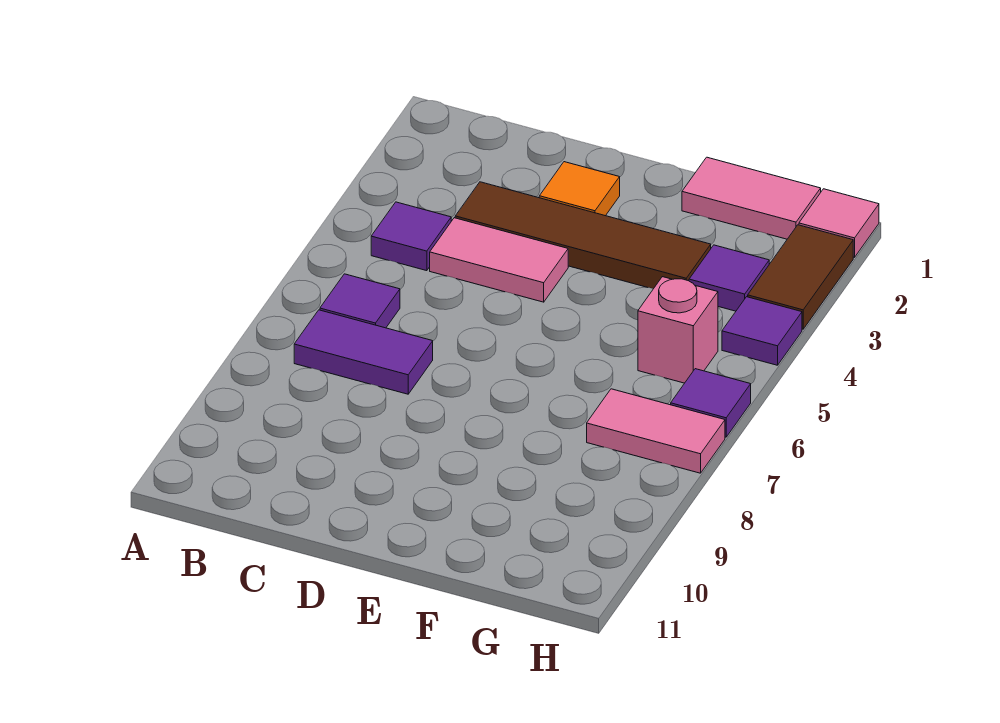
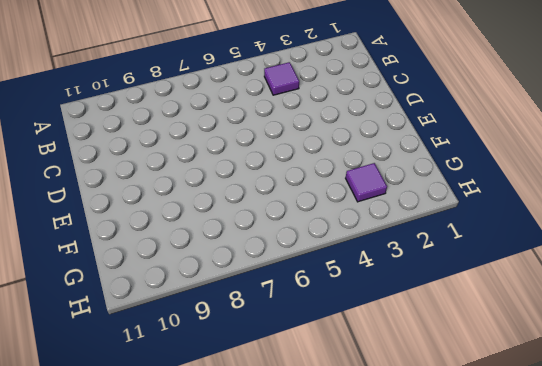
none -> purple 1x1 tile [320,274,400,328]
none -> purple 1x2 tile [294,310,433,394]
none -> brown 1x4 tile [455,182,711,289]

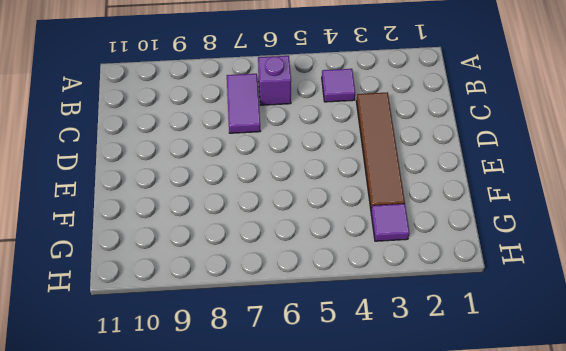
purple 1x1 brick [258,56,291,105] -> purple 1x1 tile [320,274,400,328]
none -> pink 1x2 tile [430,218,568,302]
none -> orange 1x1 tile [539,162,620,216]
none -> pink 1x2 tile [682,157,821,239]

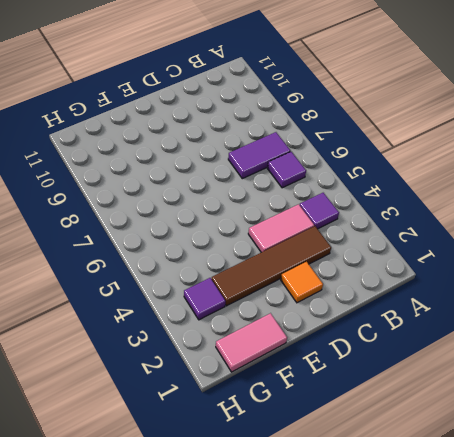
none -> pink 1x1 brick [638,277,718,383]
none -> pink 1x2 tile [587,389,725,473]
none -> pink 1x1 tile [799,189,879,257]

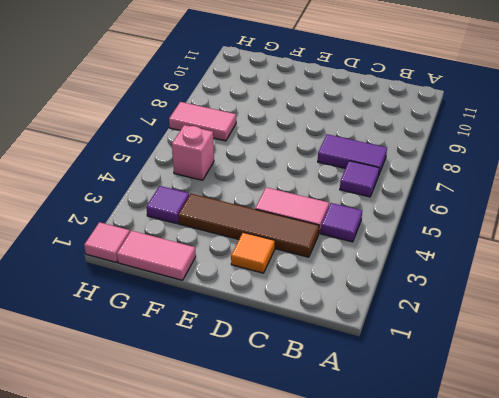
none -> brown 1x2 tile [748,225,853,329]
none -> purple 1x1 tile [722,297,802,365]
none -> purple 1x1 tile [671,369,751,437]

